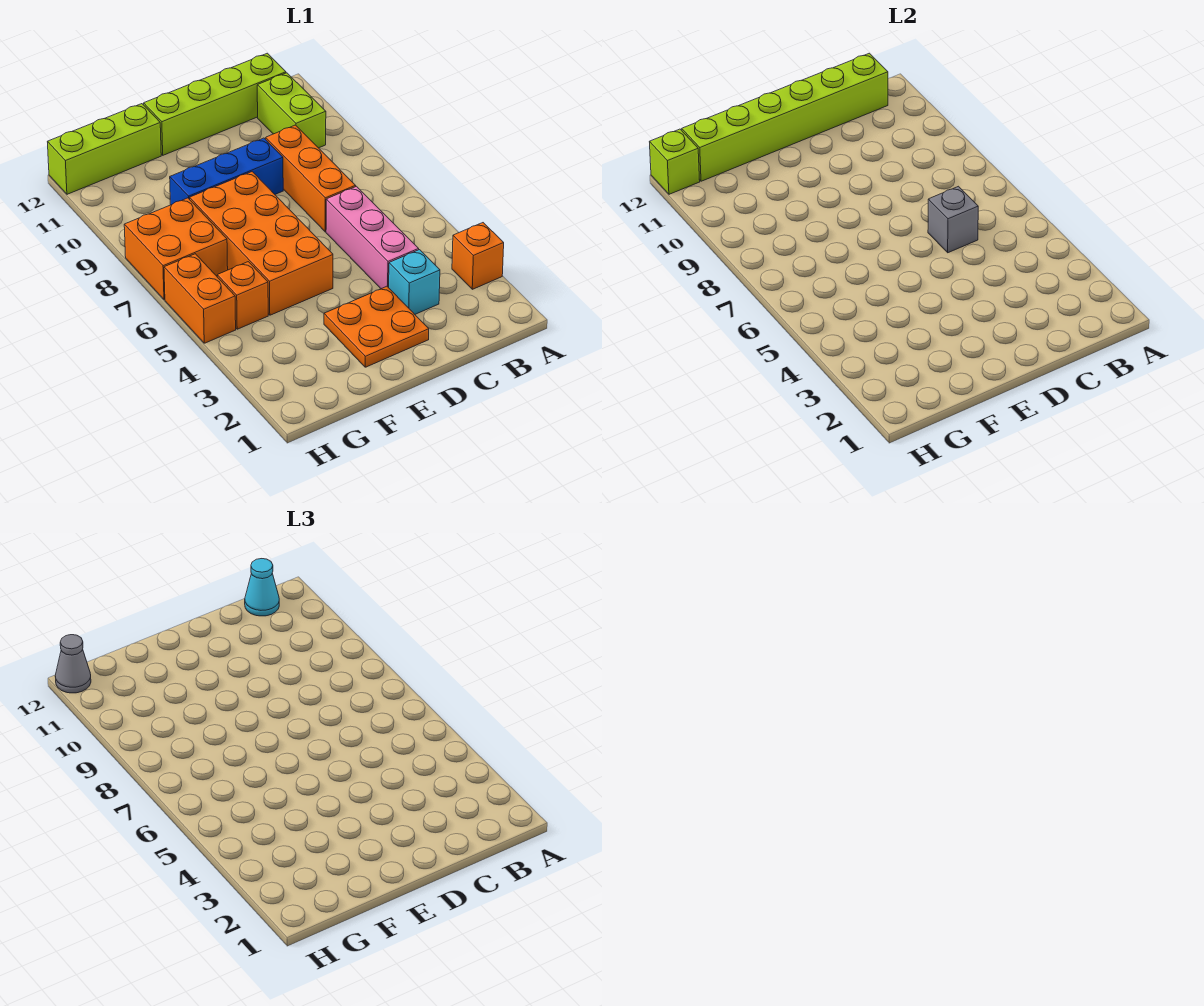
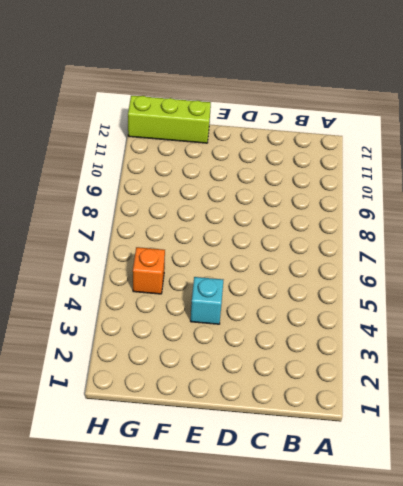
cyan 1x1 brick [191,277,223,324] -> cyan 1x1 brick moved to [389,250,440,314]
none -> orange 1x1 brick [452,223,504,289]
none -> lime 1x2 brick [257,73,326,148]
none -> lime 1x4 brick [144,53,286,155]

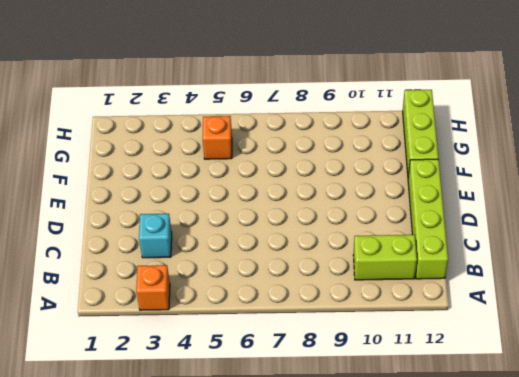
none -> pink 1x3 brick [326,186,419,289]
none -> orange 1x3 brick [266,125,356,232]
none -> orange 2x2 plate [324,286,429,367]

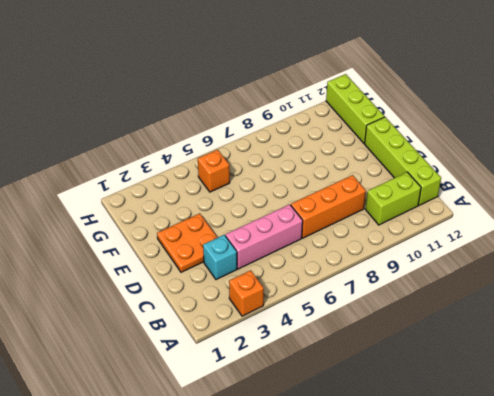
none -> blue 1x3 brick [170,138,283,205]
none -> orange 2x4 brick [190,172,333,315]
none -> orange 2x2 brick [124,198,228,300]

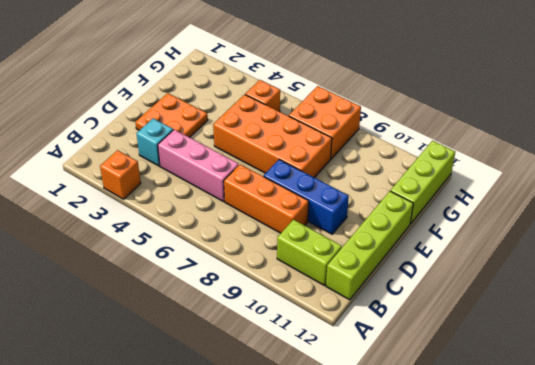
blue 1x3 brick [264,160,349,234] -> blue 1x3 brick turned to [170,138,283,205]
none -> orange 1x2 brick [164,254,236,343]
none -> lime 1x6 brick [682,53,888,181]
none -> grey 1x1 brick [928,186,978,253]

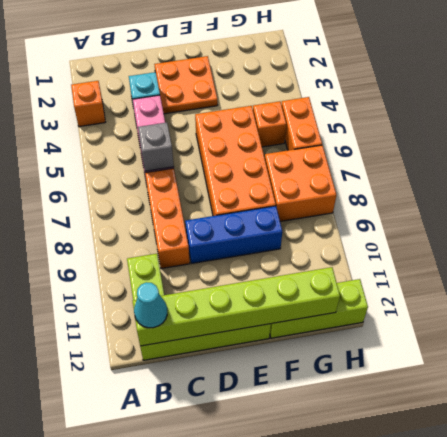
none -> lime 1x1 brick [650,129,700,194]
none -> grey 1x1 cone [55,635,91,693]

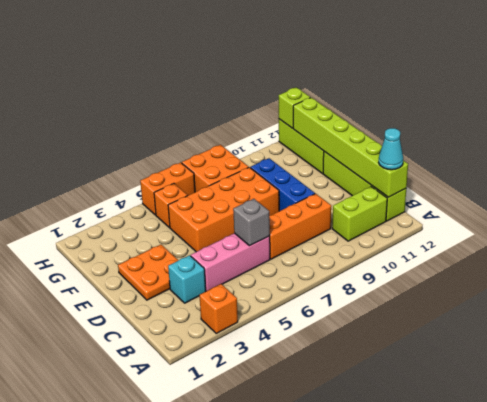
none -> grey 1x1 cone [55,635,91,693]

